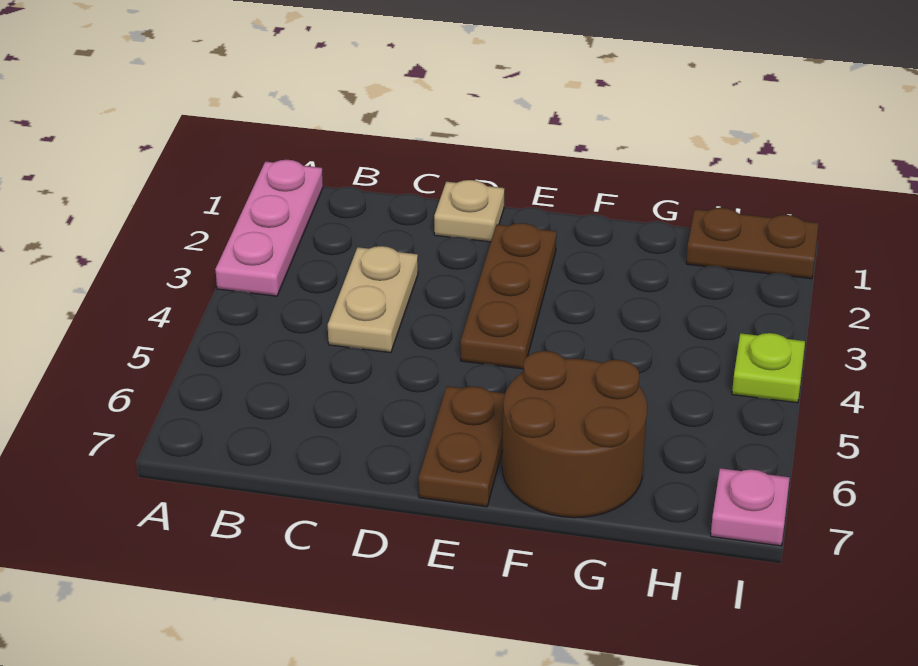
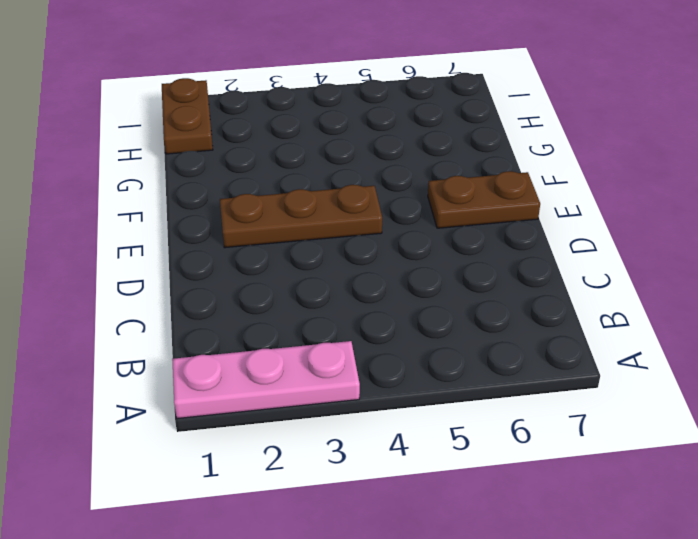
none -> tan 1x2 plate [328,246,418,353]
none -> tan 1x1 plate [434,180,504,242]

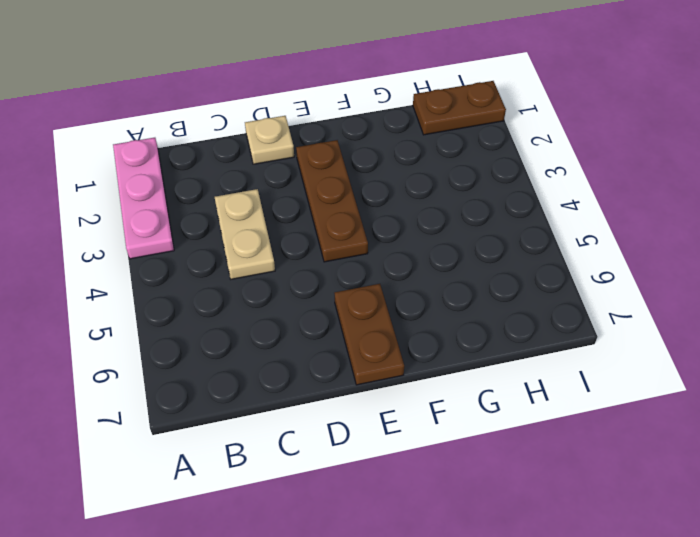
none -> brown 2x2 round brick [502,351,647,518]
none -> lime 1x1 plate [732,333,805,403]

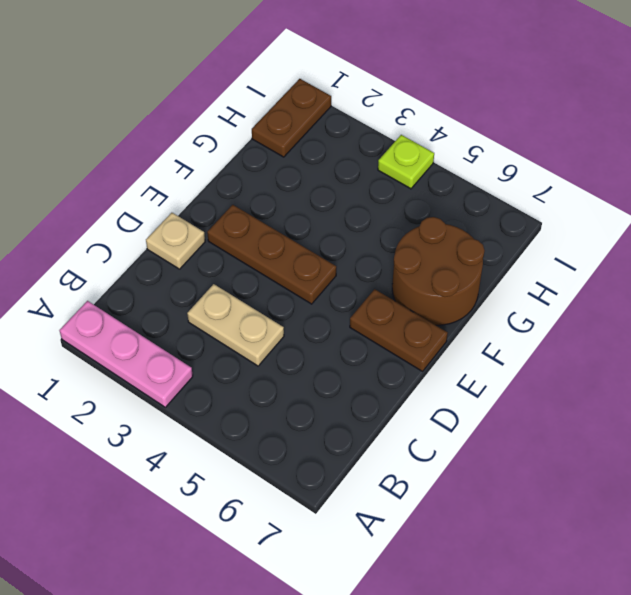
none -> pink 1x1 plate [711,468,790,546]

